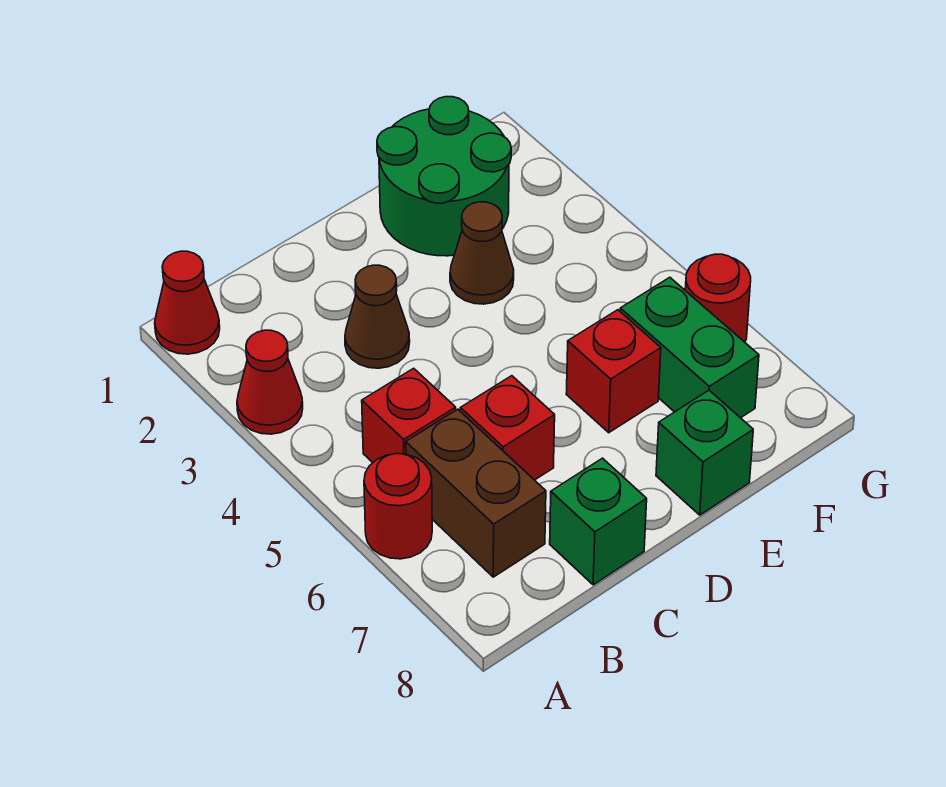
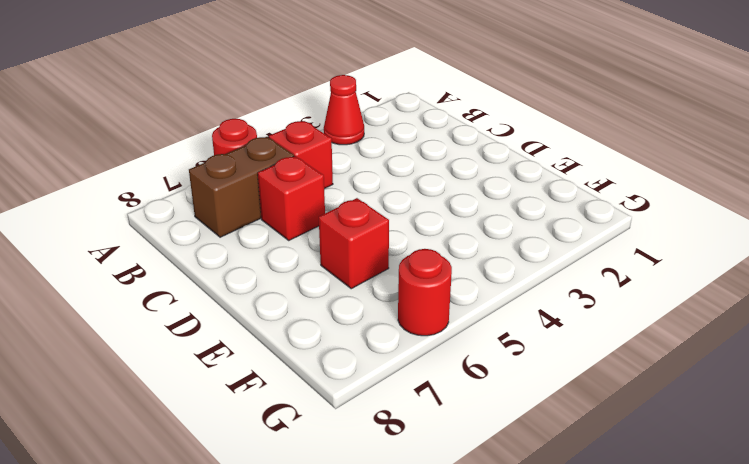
none -> red 1x1 cone [155,251,220,354]
none -> brown 1x1 cone [345,265,410,368]
none -> green 1x1 brick [550,458,647,585]

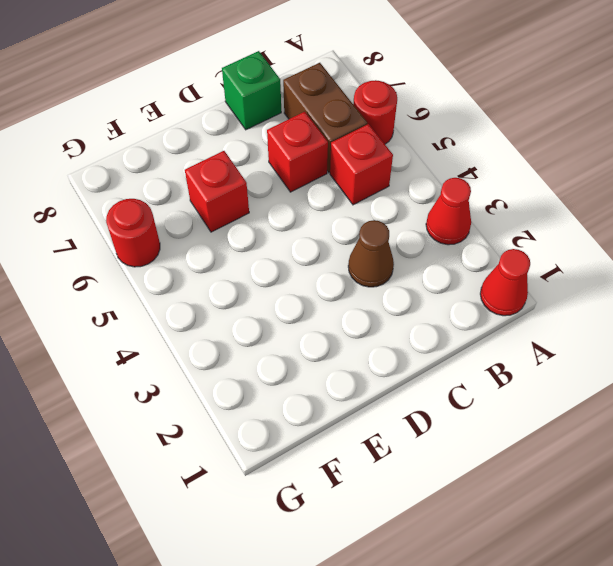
none -> green 2x2 round brick [377,97,511,256]
none -> brown 1x1 cone [450,202,514,304]
none -> green 1x1 brick [656,390,753,515]

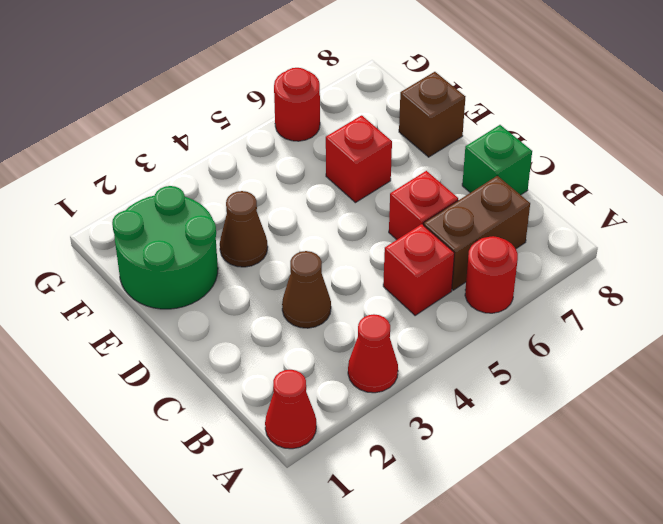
brown 1x1 brick [399,72,465,157] -> green 1x1 brick [656,390,753,515]
none -> green 1x2 brick [620,277,759,418]

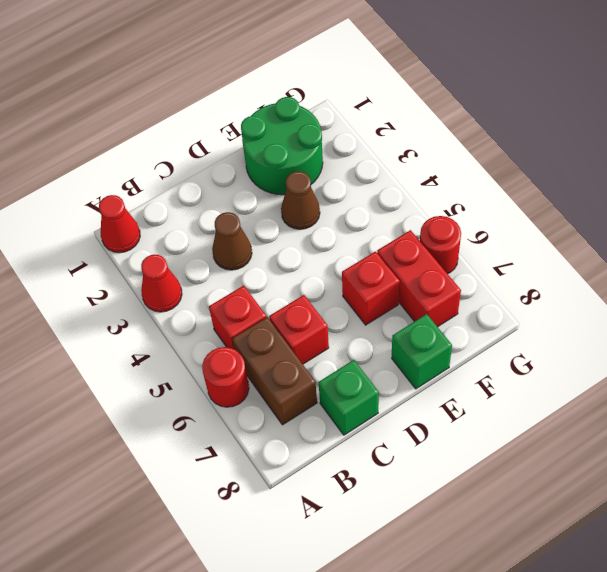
red 1x2 brick [377,230,461,327] -> green 1x2 brick [620,277,759,418]

